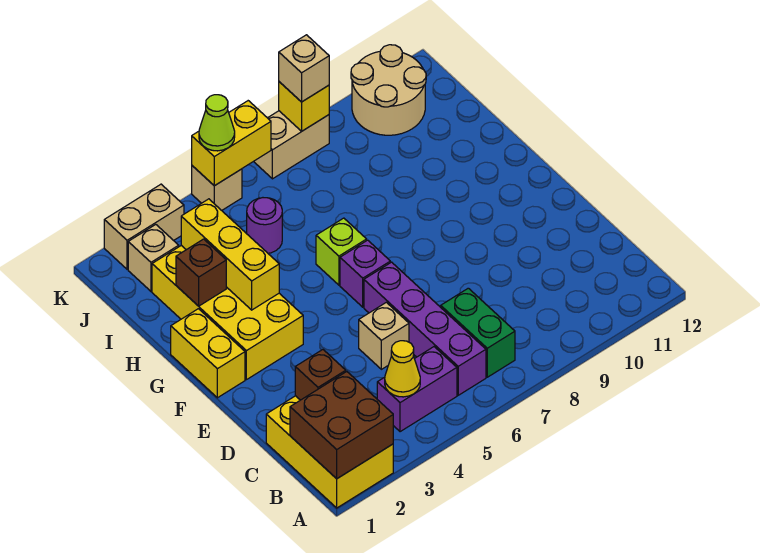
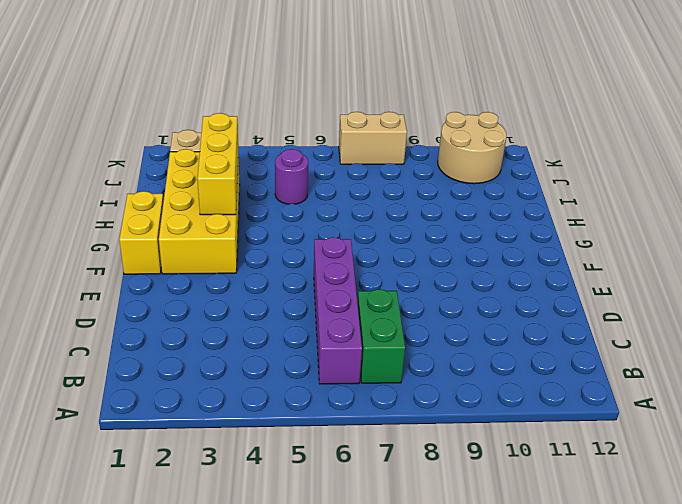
none -> yellow 2x3 brick [266,396,393,508]
none -> purple 1x2 brick [377,347,457,432]
none -> tan 1x1 brick [359,302,409,369]

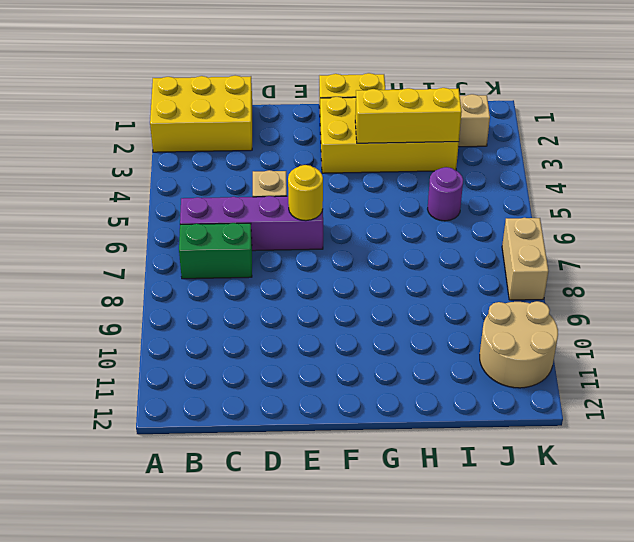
yellow 1x1 round brick [288,165,323,221] -> none
none -> purple 1x2 brick [377,347,457,432]
none -> purple 1x1 brick [340,240,390,307]
none -> lime 1x1 brick [316,218,367,285]

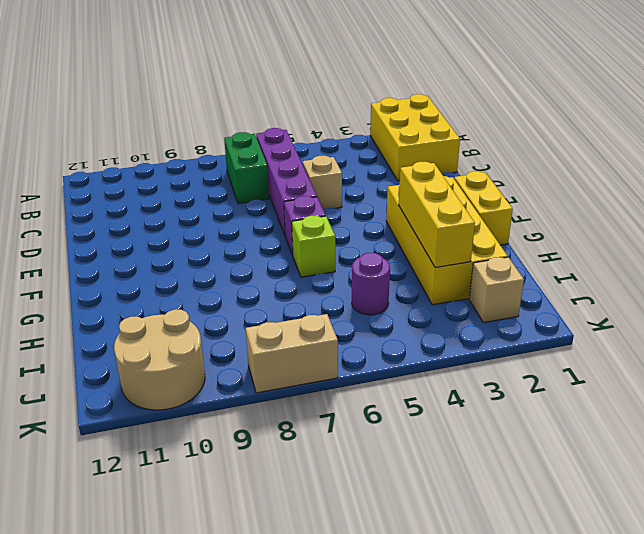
none -> purple 1x2 brick [377,347,457,432]
none -> tan 1x2 brick [104,184,184,269]
none -> tan 1x1 brick [192,166,242,210]

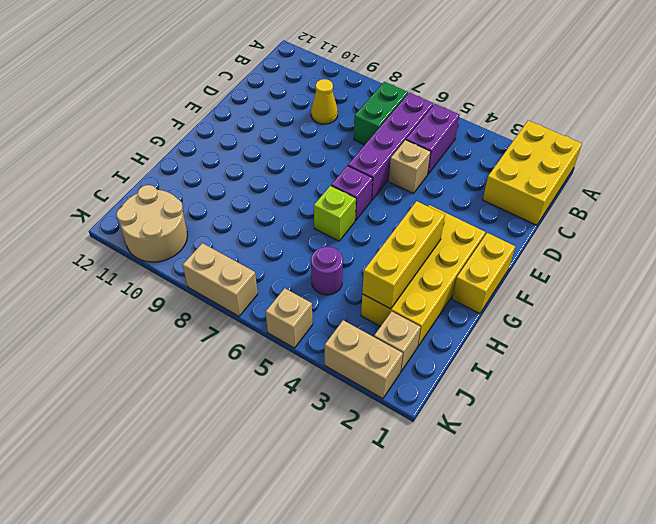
purple 1x2 brick [406,104,459,174] -> purple 1x2 brick turned to [377,347,457,432]
yellow 1x1 cone [311,79,338,124] -> yellow 1x1 cone moved to [385,341,420,397]
none -> brown 2x2 brick [290,372,393,479]
none -> brown 1x1 brick [295,350,346,400]
none -> brown 1x1 brick [176,239,226,306]

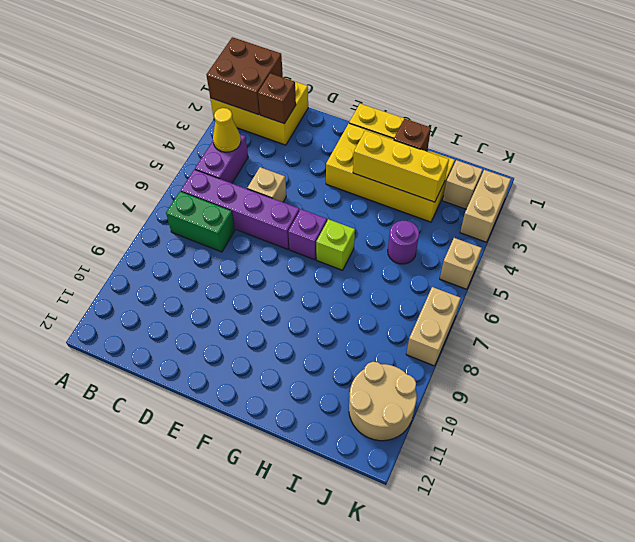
none -> yellow 1x2 brick [192,101,271,186]
none -> yellow 1x1 brick [279,82,329,131]
none -> lime 1x1 cone [199,95,235,151]

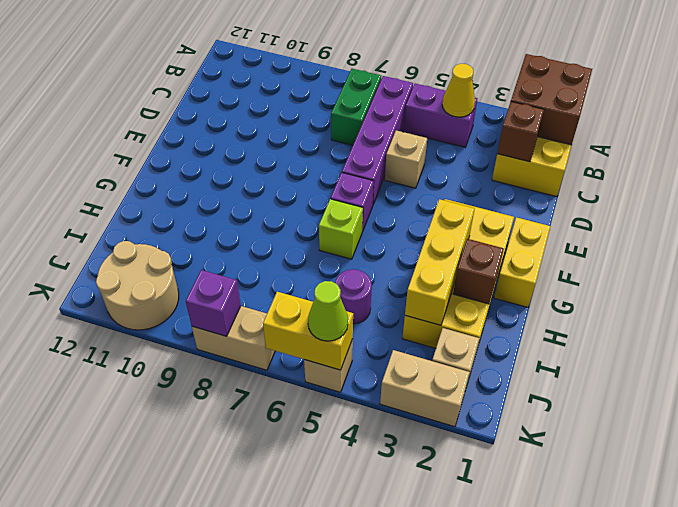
purple 1x1 brick [186,270,241,336] -> yellow 1x1 brick [279,82,329,131]
none -> tan 1x1 brick [279,35,329,102]

